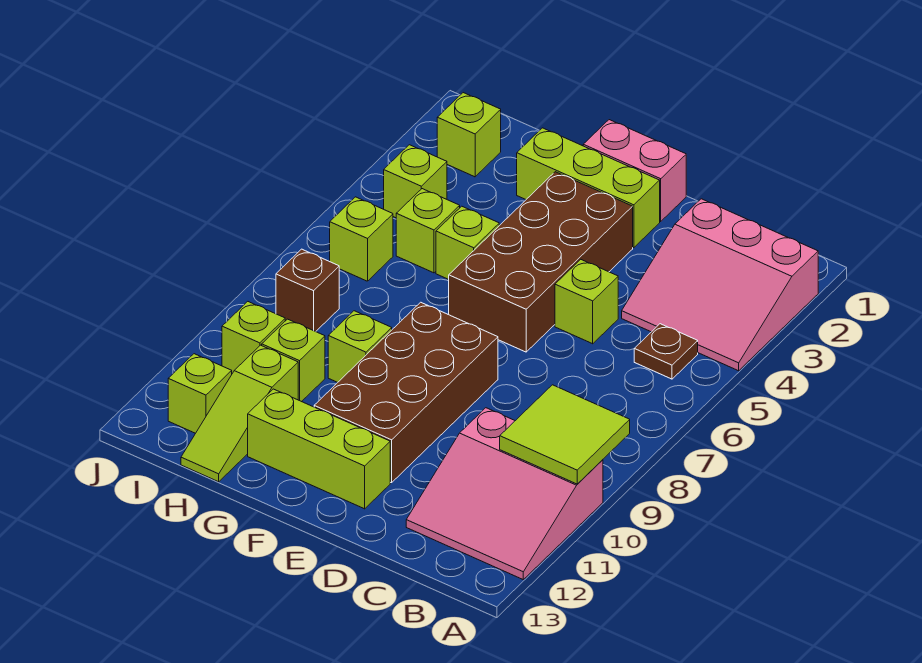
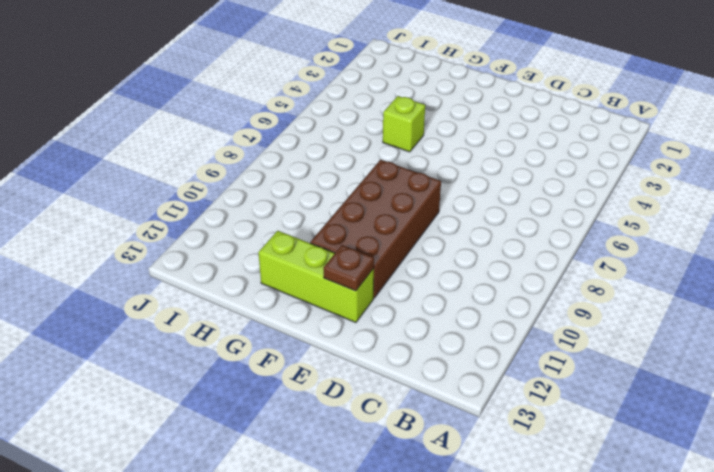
brown 1x1 plate [323,245,374,291] -> brown 1x1 plate moved to [634,324,698,379]
none -> pink 3x3 slope [622,199,818,371]
none -> pink 3x3 slope [406,408,603,579]
none -> lime 1x1 brick [555,259,618,344]

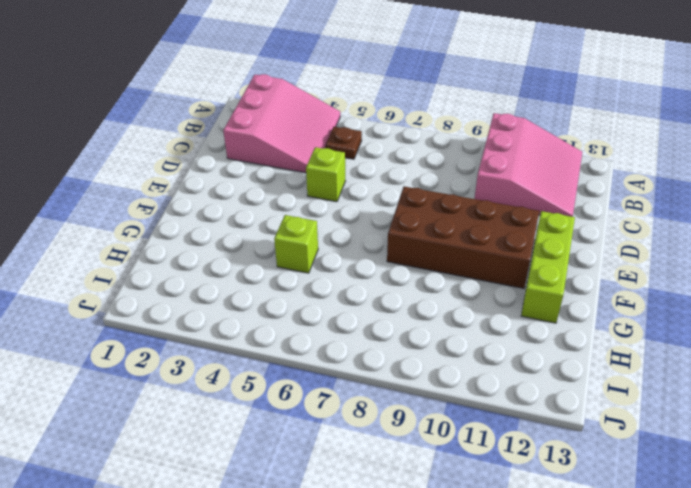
none -> pink 1x2 brick [583,120,686,221]
none -> lime 1x3 brick [517,128,660,248]
none -> brown 2x4 brick [449,172,633,352]

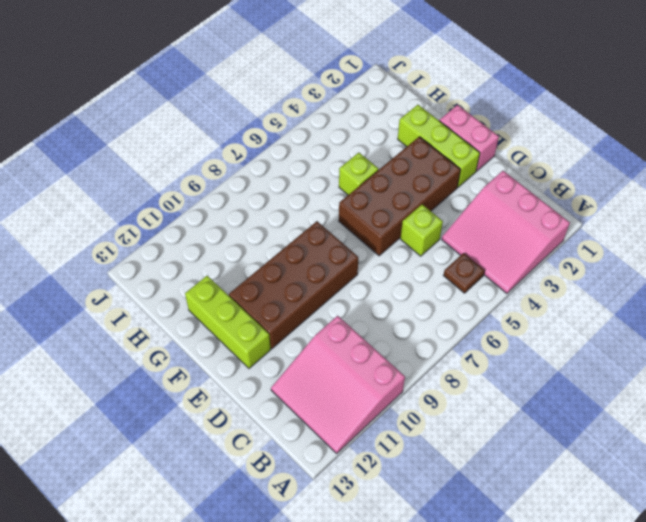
none -> lime 1x1 brick [328,311,392,382]
none -> lime 1x1 brick [396,189,460,273]
none -> lime 1x1 brick [262,319,325,402]

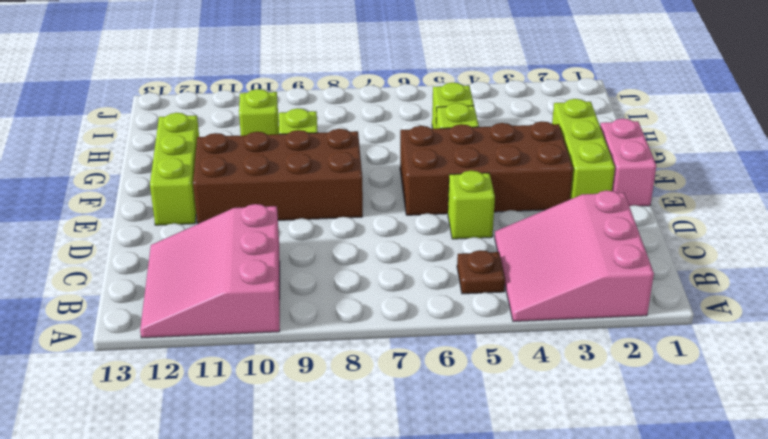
none -> lime 1x3 slope [181,345,298,482]
none -> lime 1x1 brick [437,93,501,177]
none -> lime 1x1 brick [384,145,447,218]

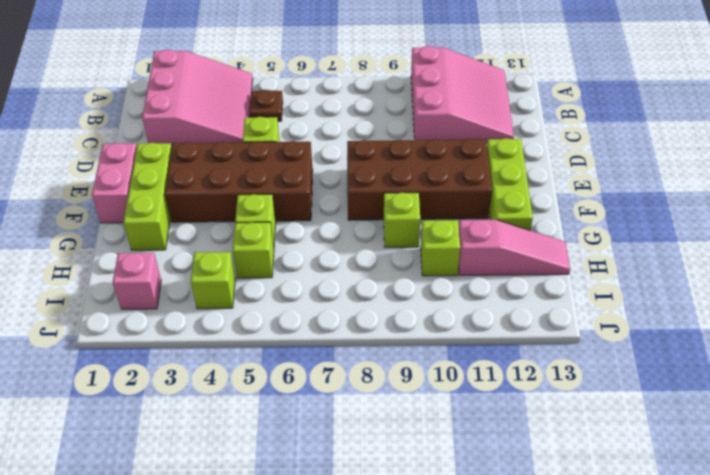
pink 1x3 slope [459,220,570,275] -> lime 1x3 slope [181,345,298,482]
pink 1x1 brick [113,253,161,309] -> lime 1x1 brick [437,93,501,177]
none -> lime 1x1 brick [330,197,393,281]
none -> brown 1x1 brick [276,249,339,332]
none -> lime 1x1 brick [222,302,285,373]

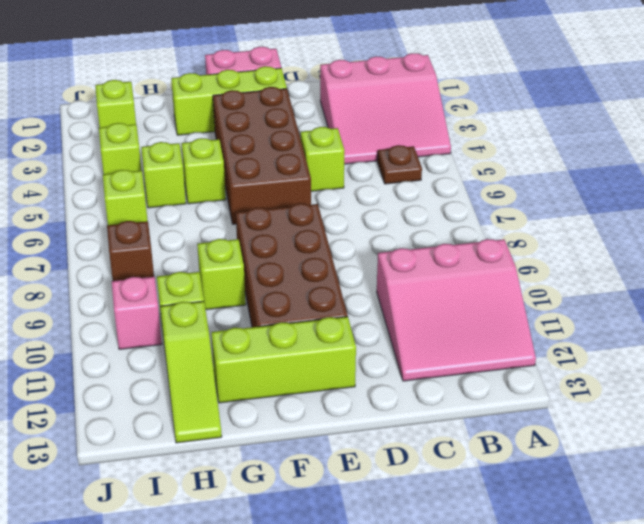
pink 1x1 brick [112,277,162,349] -> lime 1x1 brick [222,302,285,373]
none -> lime 1x1 brick [168,354,232,433]
none -> lime 2x2 tile [500,385,630,484]

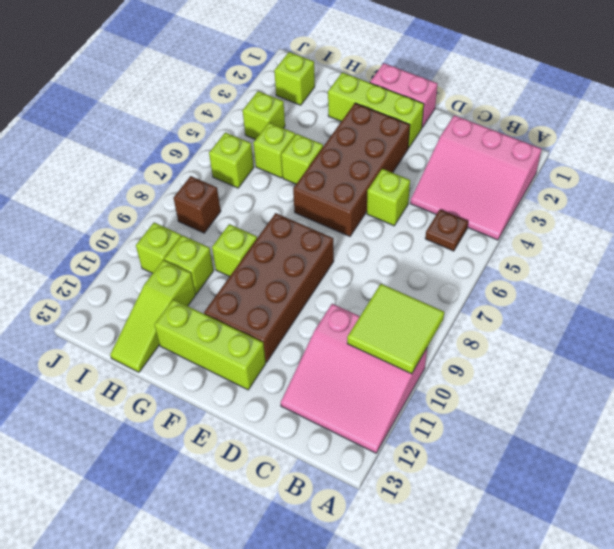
none -> lime 1x1 brick [168,354,232,433]

